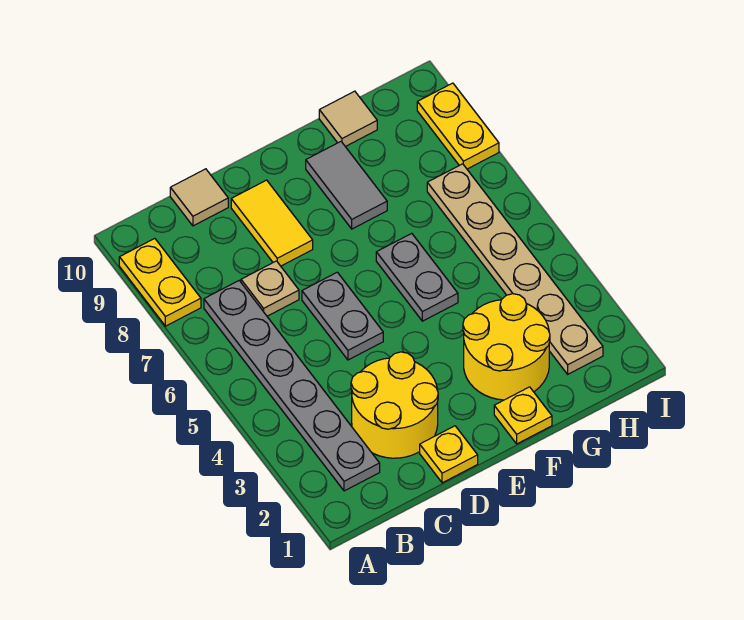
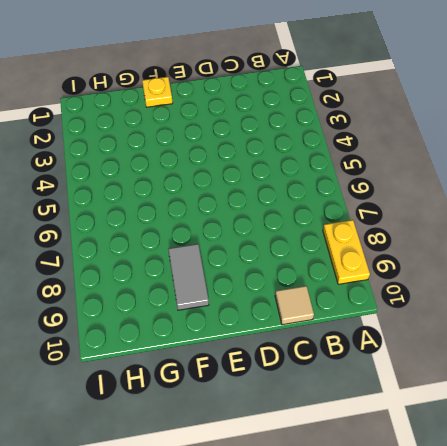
none -> grey 1x6 plate [204,281,380,491]
none -> yellow 2x2 round brick [351,352,438,458]
none -> tan 1x1 plate [241,261,299,316]

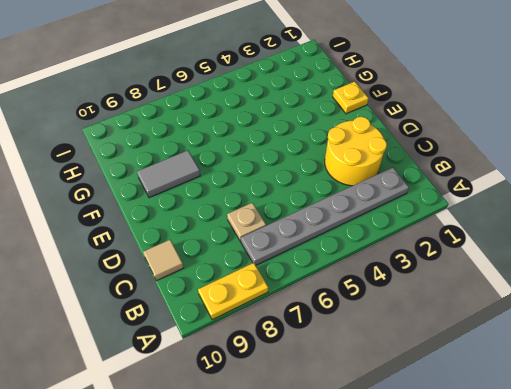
none -> yellow 1x1 plate [420,426,478,483]
none -> grey 1x2 plate [302,272,383,360]
none -> yellow 1x2 tile [231,180,313,266]

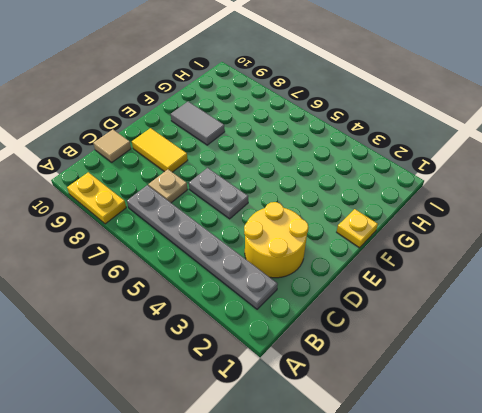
none -> yellow 1x1 plate [420,426,478,483]
none -> yellow 2x2 round brick [463,294,550,400]
none -> grey 1x2 plate [376,233,458,321]

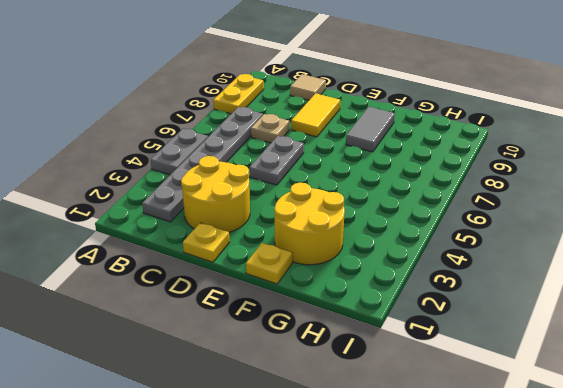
grey 1x2 plate [151,129,208,175] -> grey 1x2 plate moved to [376,233,458,321]
none -> tan 1x1 tile [319,91,377,147]
none -> tan 1x6 plate [427,164,603,374]
none -> yellow 1x2 plate [417,83,499,169]

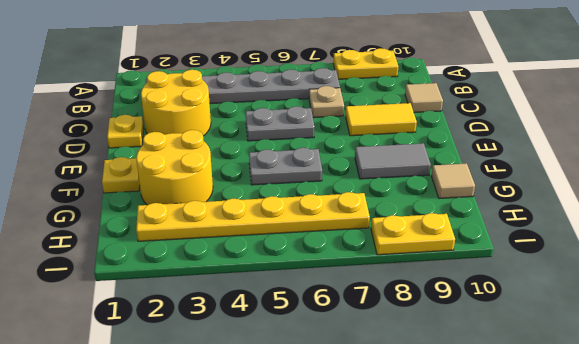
yellow 1x6 plate [136,192,370,241] -> tan 1x6 plate [427,164,603,374]

